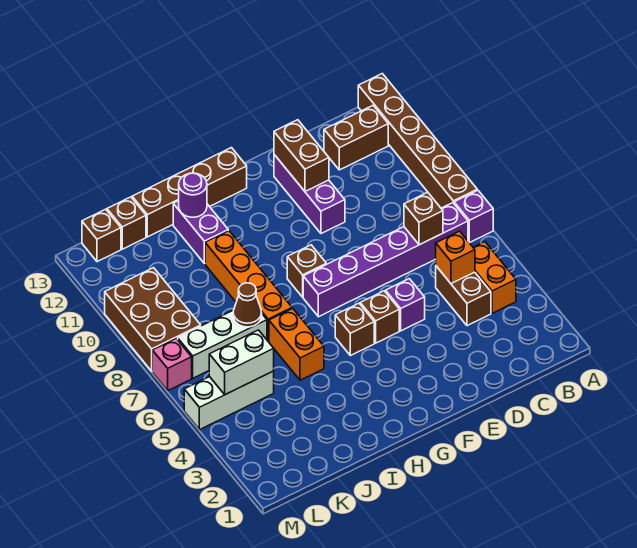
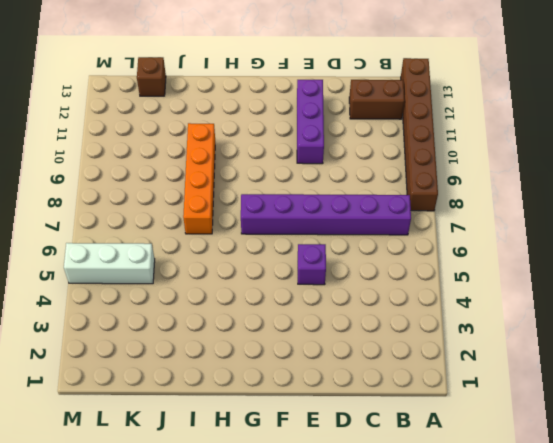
none -> purple 1x1 brick [454,190,493,243]
none -> orange 1x2 brick [473,242,516,313]
none -> brown 1x2 brick [436,266,491,326]

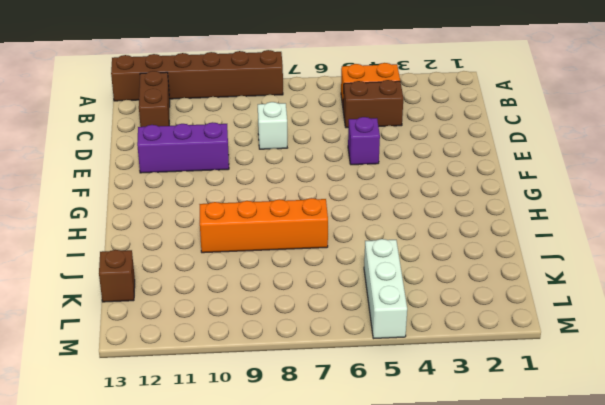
white 1x1 brick [258,102,287,149] -> none
none -> purple 1x1 brick [454,190,493,243]
none -> purple 1x6 brick [303,203,468,317]
none -> brown 1x1 brick [360,291,399,343]

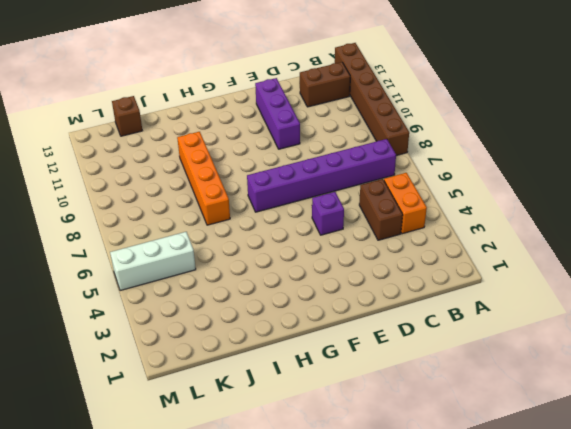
none -> purple 1x1 brick [454,190,493,243]
none -> brown 1x1 brick [360,291,399,343]
none -> brown 1x1 brick [335,303,374,356]

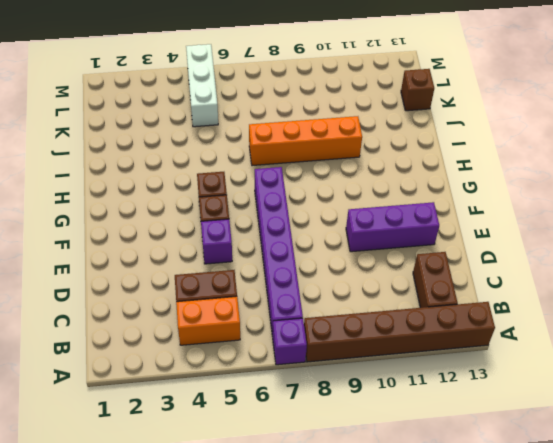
none -> brown 1x1 brick [287,245,326,297]
none -> brown 1x4 brick [132,148,247,237]
none -> orange 1x2 brick [269,309,324,380]

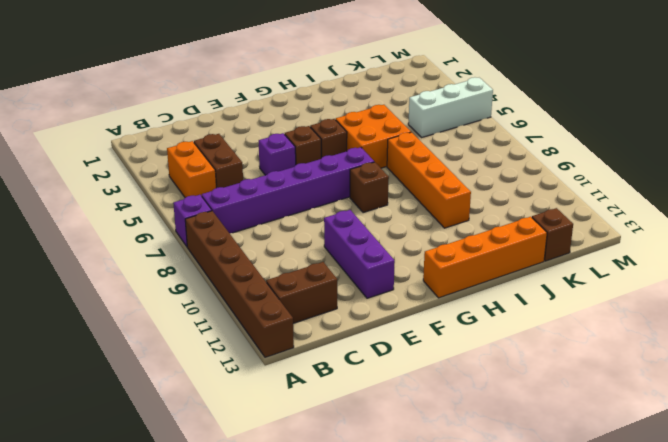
orange 1x4 brick [423,217,547,298] -> brown 1x4 brick [132,148,247,237]
orange 2x2 brick [336,105,411,168] -> orange 1x2 brick [269,309,324,380]
none -> purple 1x2 brick [173,201,228,264]
none -> white 1x3 brick [178,310,267,378]
none -> brown 2x3 brick [105,268,201,371]

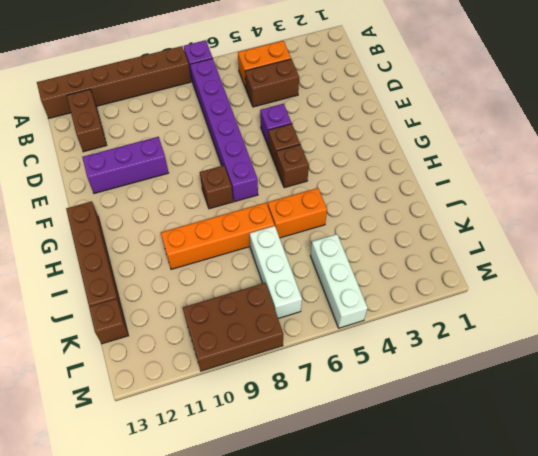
none -> purple 1x2 brick [173,201,228,264]
none -> brown 1x1 brick [82,209,121,262]
none -> pink 1x1 brick [152,338,192,390]

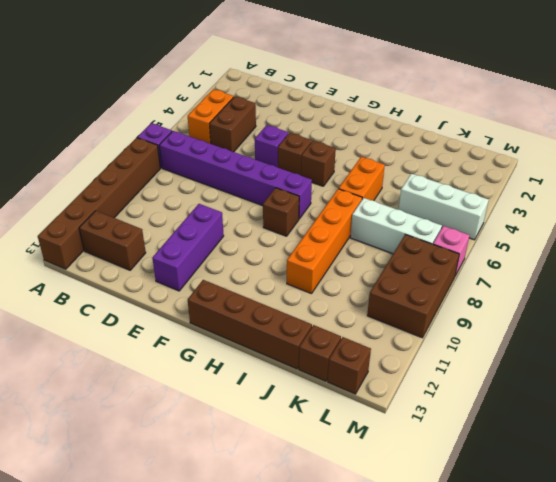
none -> purple 1x2 brick [173,201,228,264]
none -> orange 1x1 brick [436,231,475,284]
none -> brown 1x1 brick [404,192,443,245]

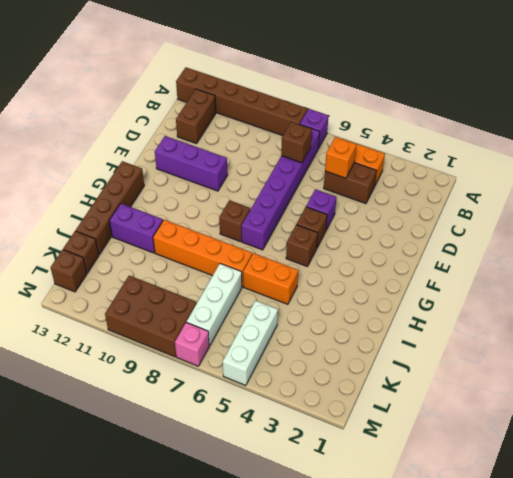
none -> brown 1x2 brick [274,120,329,191]
none -> purple 1x1 round brick [179,173,207,217]
none -> brown 1x1 cone [233,283,262,327]

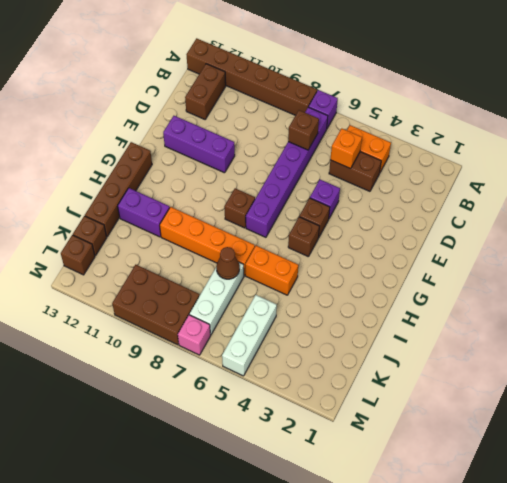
none -> brown 1x2 brick [274,120,329,191]
none -> purple 1x1 round brick [179,173,207,217]
none -> white 1x2 brick [209,330,274,395]

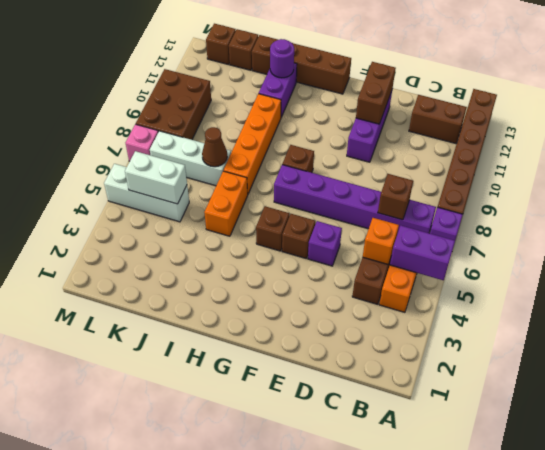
purple 1x2 brick [390,225,455,280] -> none

